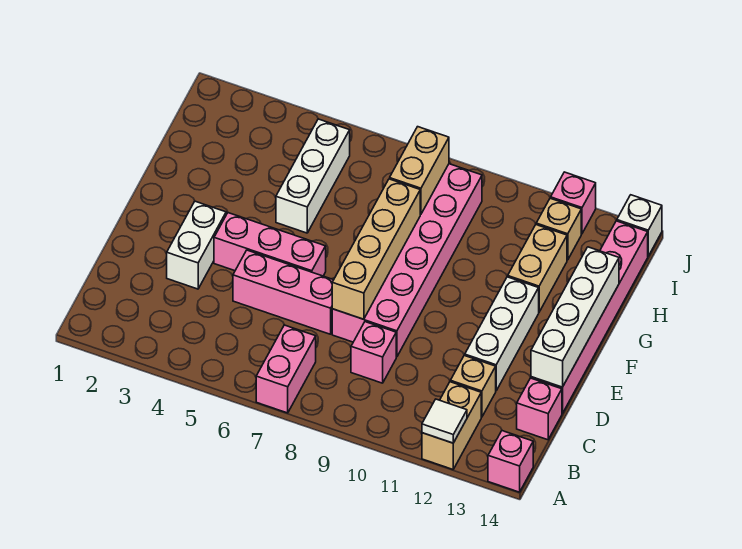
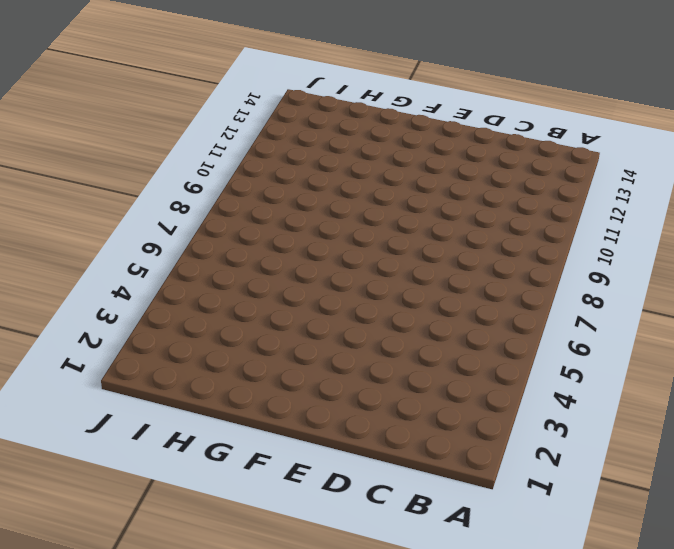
none -> pink 1x2 brick [256,325,316,413]
none -> tan 1x2 brick [422,382,481,469]
none -> pink 1x1 brick [488,431,533,492]

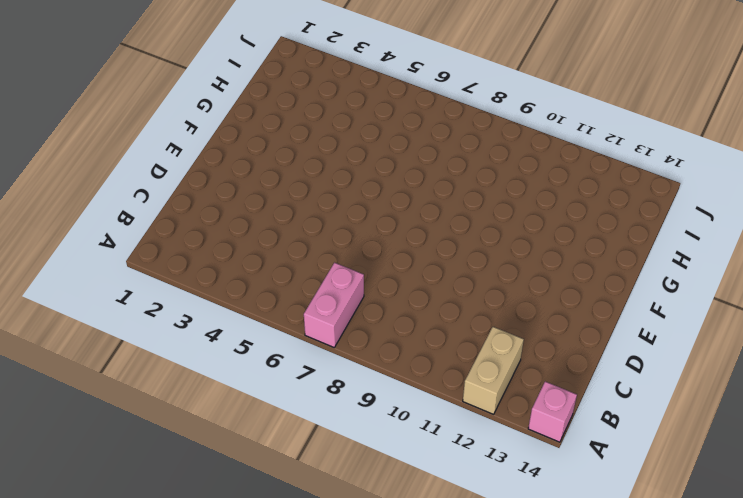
none -> pink 1x1 brick [351,322,396,383]
none -> tan 1x1 brick [450,355,496,417]
none -> pink 1x1 brick [517,378,562,440]

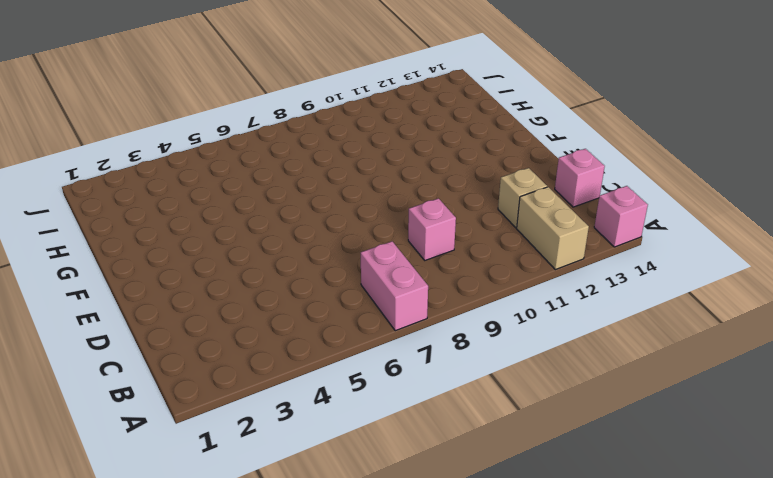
none -> white 1x2 brick [167,201,226,289]
none -> pink 1x3 brick [233,250,333,334]
none -> pink 2x6 brick [332,164,482,357]

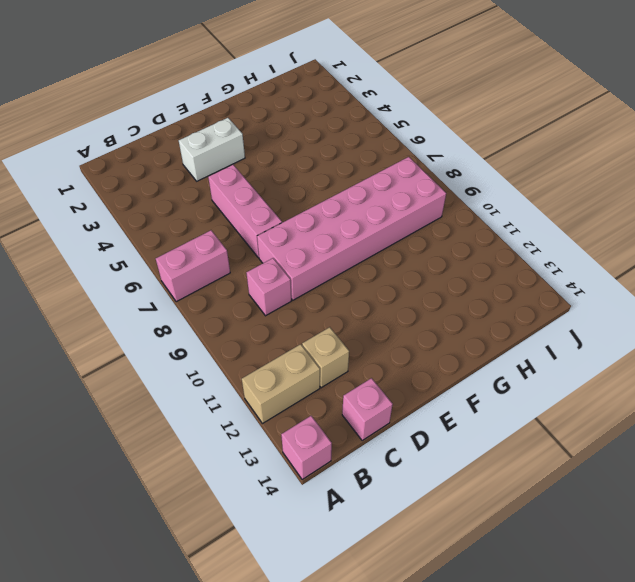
none -> white 1x3 brick [465,277,539,391]
none -> pink 1x6 brick [531,221,648,414]
none -> pink 1x3 brick [214,213,326,276]

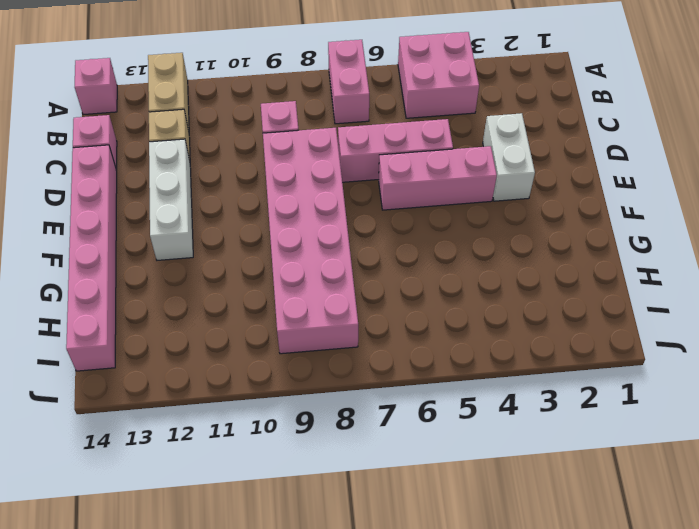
pink 2x2 brick [398,32,479,118] -> none
none -> white 1x3 brick [276,119,350,233]
none -> tan 1x2 brick [508,225,567,312]
none -> tan 1x1 brick [536,198,581,260]

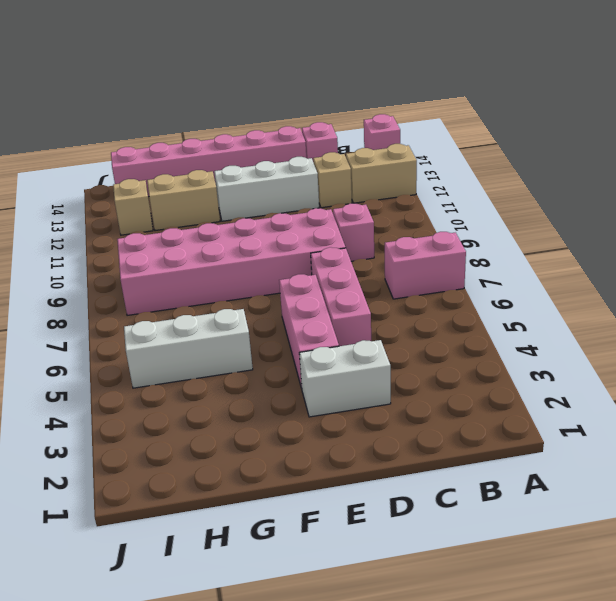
none -> pink 1x1 brick [551,172,596,234]
none -> white 1x1 brick [617,195,662,256]
none -> white 1x1 tile [422,399,467,443]

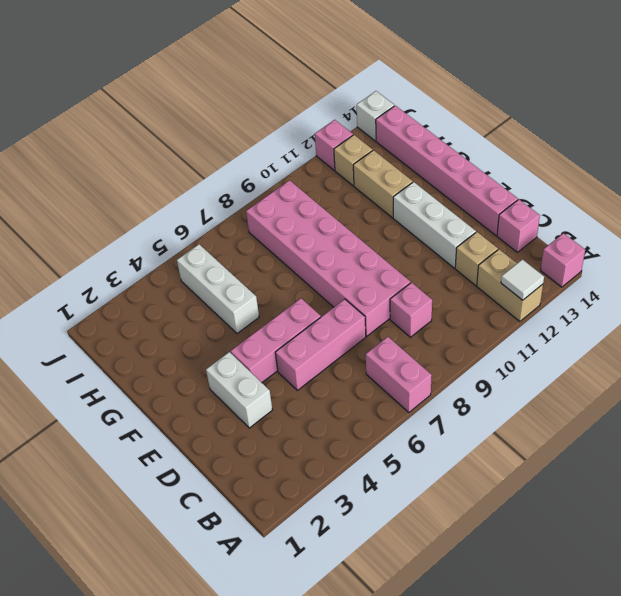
none -> tan 1x4 brick [332,179,420,319]
none -> white 1x4 brick [531,247,619,387]
none -> tan 1x2 brick [390,127,449,214]

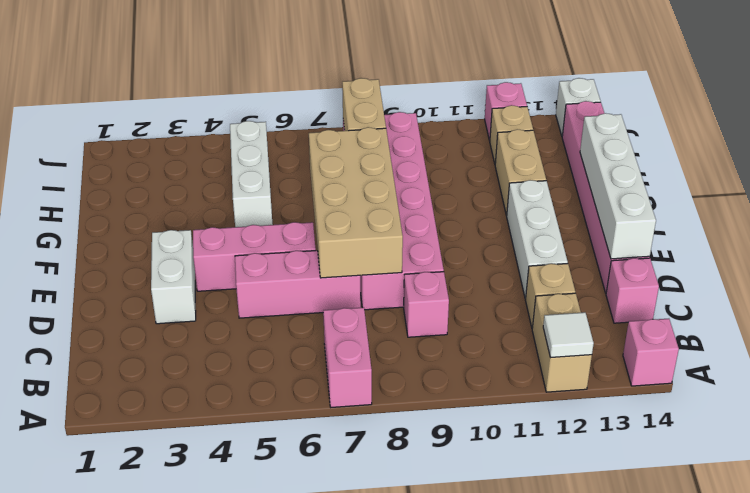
tan 2x4 brick [309,127,403,278] -> tan 1x4 brick [332,179,420,319]

